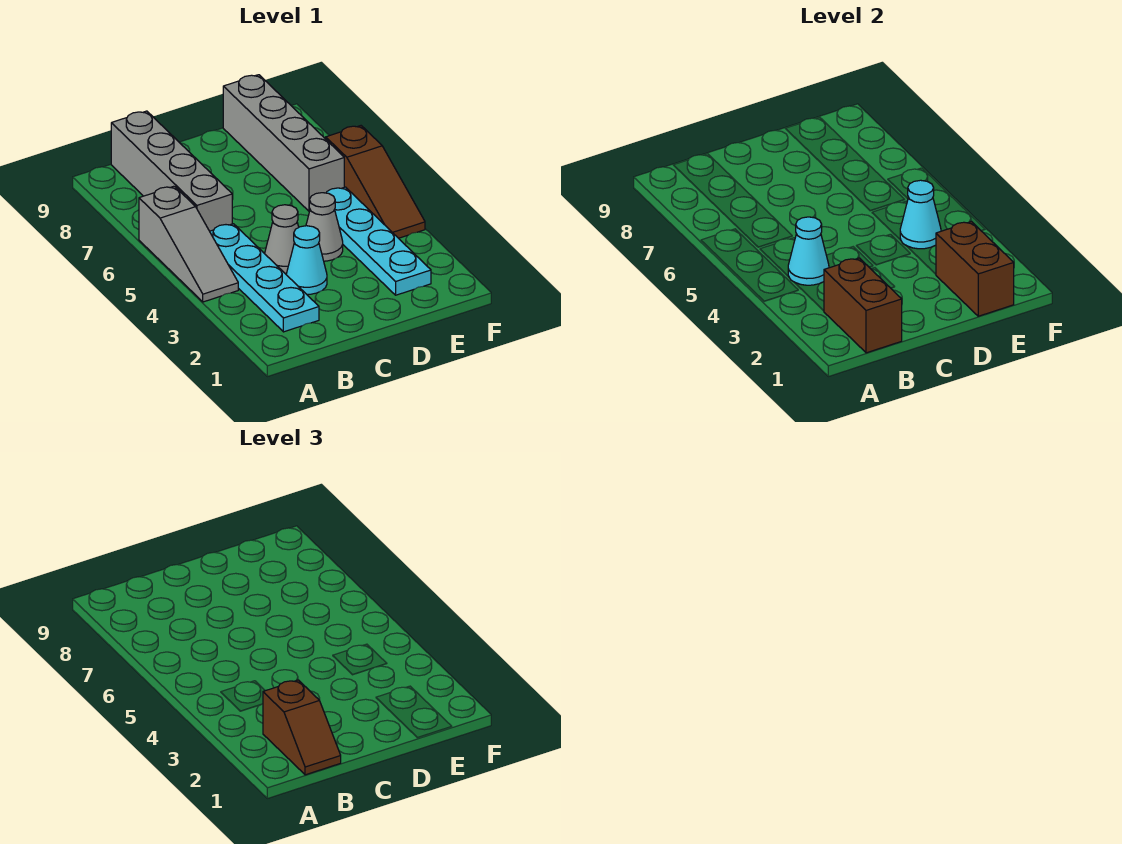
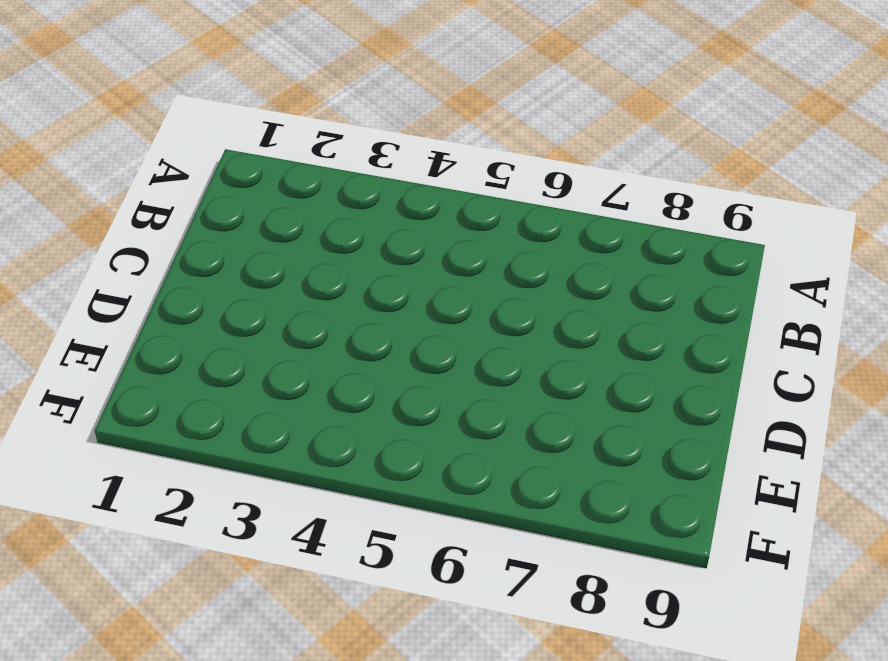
none -> grey 1x3 slope [139,186,238,302]
none -> cyan 1x4 plate [210,224,319,332]
none -> grey 1x4 brick [111,111,232,231]

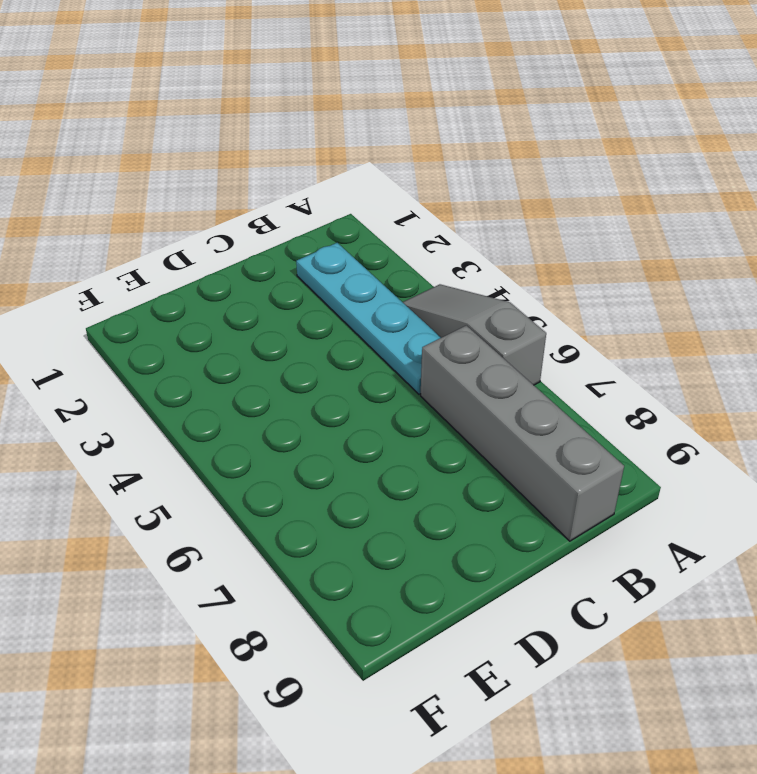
none -> cyan 1x1 cone [286,226,327,294]
none -> grey 1x1 cone [265,205,299,273]
none -> grey 1x1 cone [306,193,343,261]

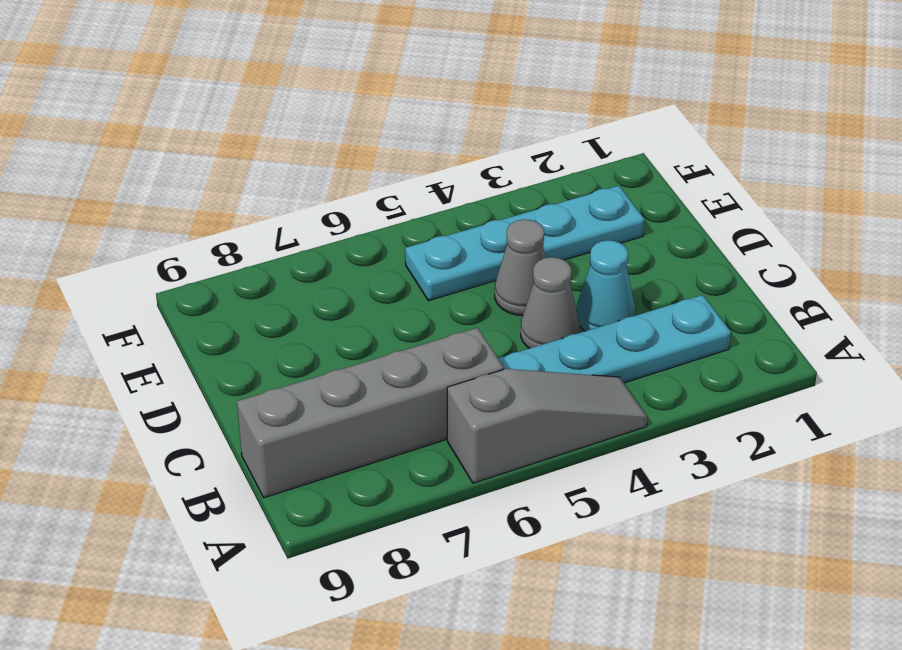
none -> grey 1x4 brick [223,75,344,211]
none -> brown 1x3 slope [326,126,425,238]
none -> brown 1x2 brick [824,258,902,353]

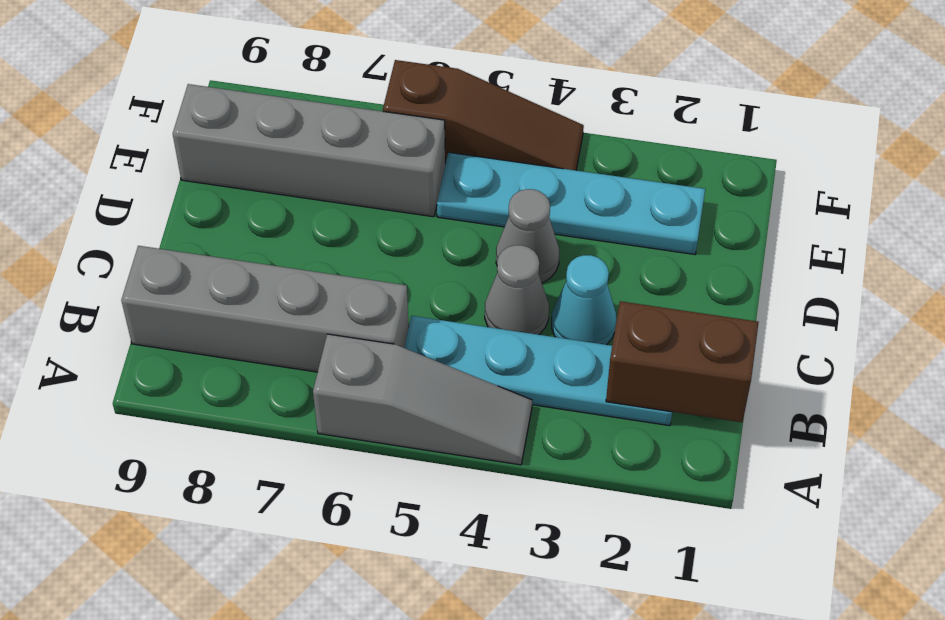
none -> cyan 1x1 cone [788,217,829,285]
none -> brown 1x2 brick [936,222,1014,316]
none -> cyan 1x1 cone [900,180,941,249]

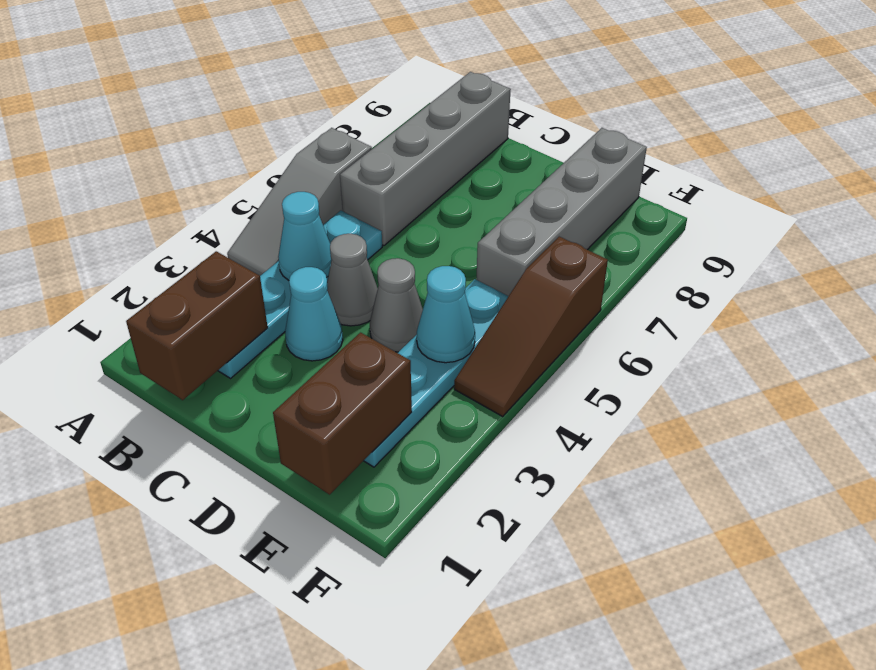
none -> brown 1x2 slope [263,680,341,775]

